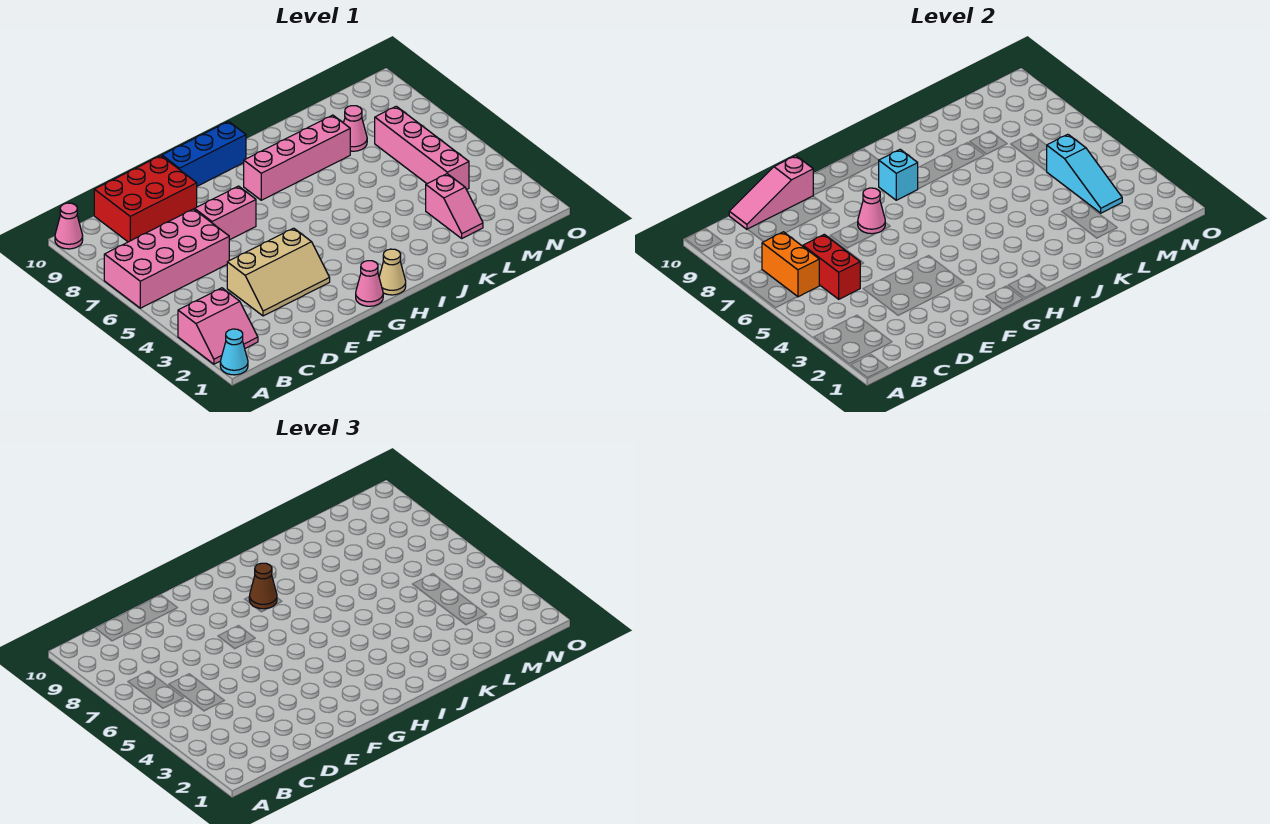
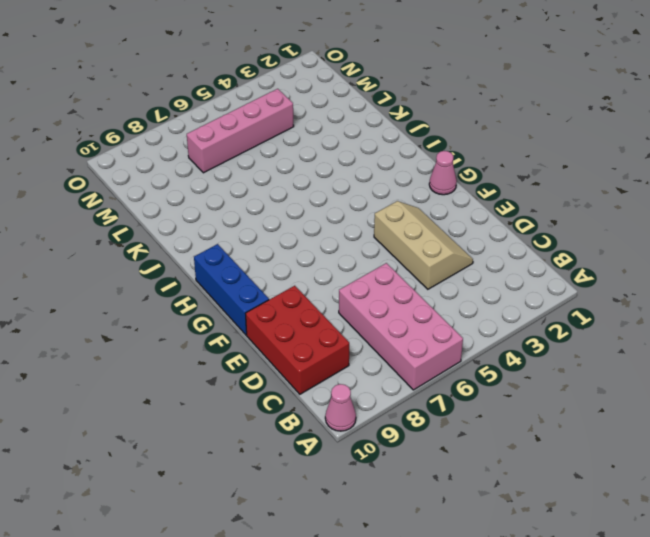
none -> cyan 1x1 cone [220,329,248,375]
none -> pink 2x2 slope [178,288,258,364]
none -> pink 1x2 brick [195,186,256,240]

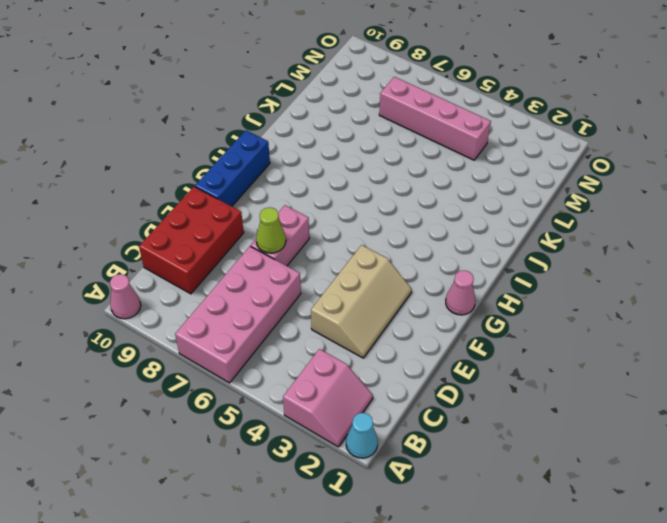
lime 1x1 cone [256,207,286,253] -> none
none -> tan 1x1 cone [379,249,406,295]
none -> pink 1x4 brick [244,115,350,200]
none -> pink 1x2 slope [426,174,483,238]

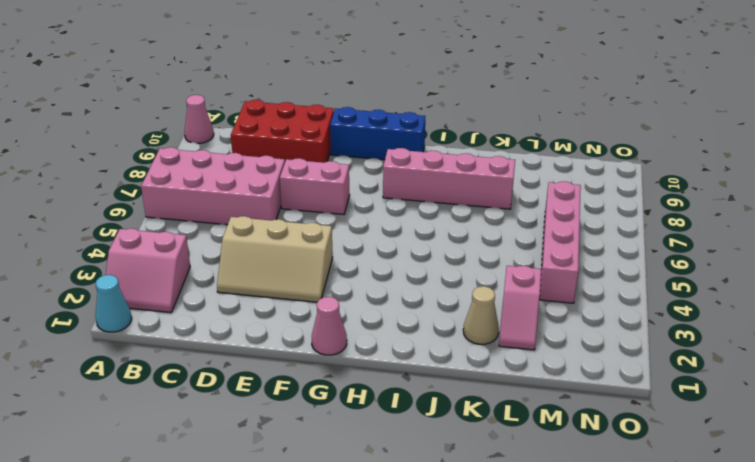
tan 1x1 cone [463,286,499,344] -> tan 1x1 cone moved to [379,249,406,295]
none -> pink 1x1 cone [344,106,367,151]
none -> orange 1x2 brick [762,232,820,297]
none -> red 1x2 brick [803,234,860,299]

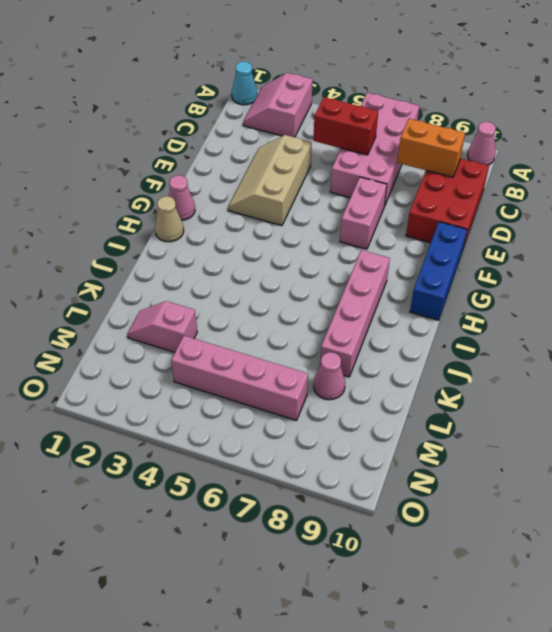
orange 1x2 brick [397,119,465,177] -> orange 1x2 brick moved to [762,232,820,297]
none -> pink 1x3 slope [729,156,813,229]
none -> pink 1x1 cone [858,188,885,234]
none -> cyan 1x1 brick [878,149,918,200]

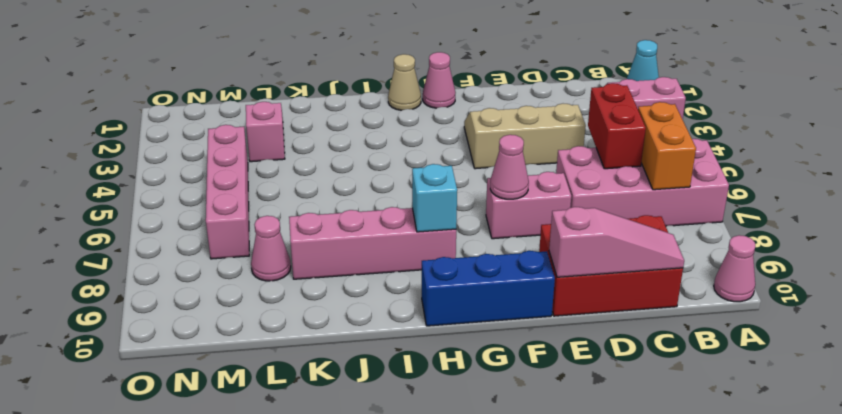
none -> cyan 1x3 slope [1046,134,1122,213]
none -> brown 1x1 cone [249,563,277,609]

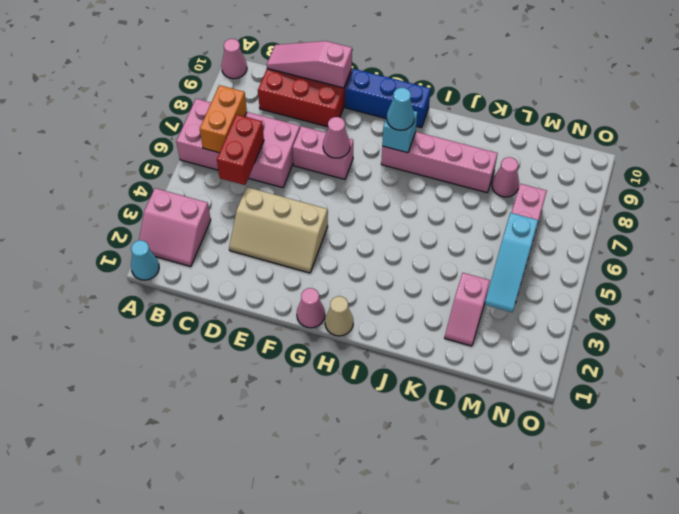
cyan 1x1 cone [387,88,414,130] -> brown 1x1 cone [249,563,277,609]

